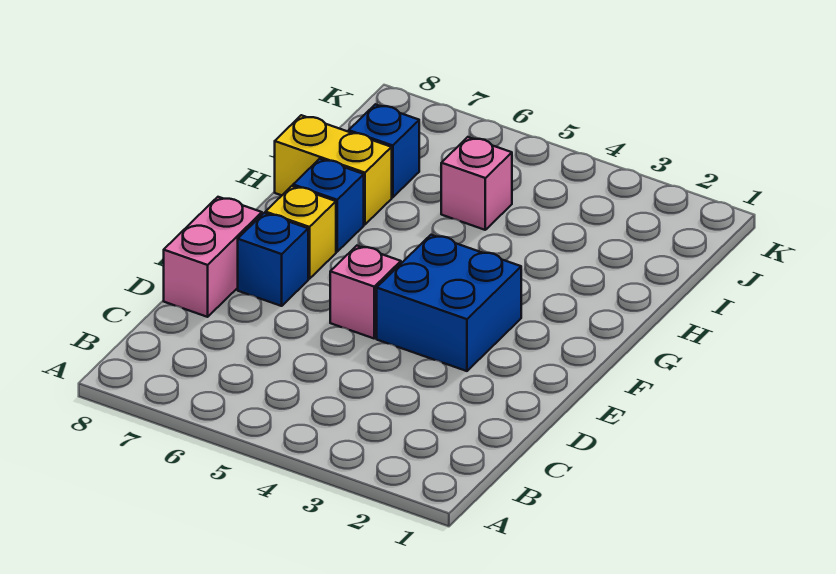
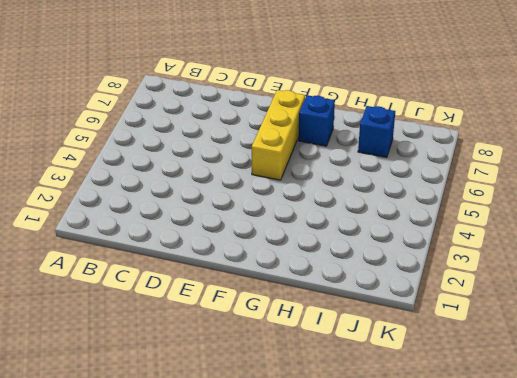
yellow 1x3 brick [252,90,305,180] -> yellow 1x1 brick [265,186,336,279]
none -> pink 1x2 brick [164,197,262,317]
none -> blue 2x2 brick [377,235,521,371]

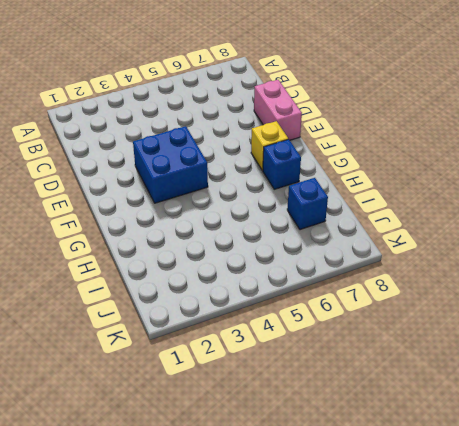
none -> pink 1x1 brick [330,246,401,338]
none -> blue 1x1 brick [238,213,308,306]

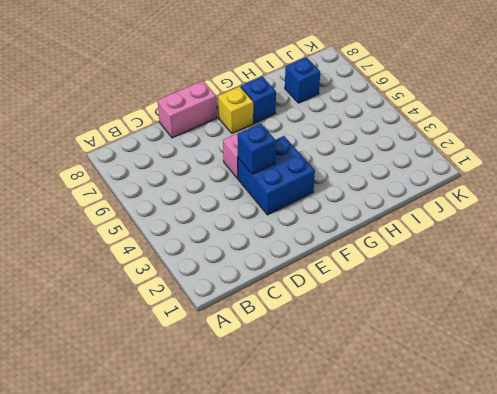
blue 1x1 brick [237,123,276,174] -> blue 1x1 brick moved to [238,213,308,306]
none -> yellow 1x2 brick [275,115,392,225]
none -> pink 1x1 brick [441,137,512,230]

